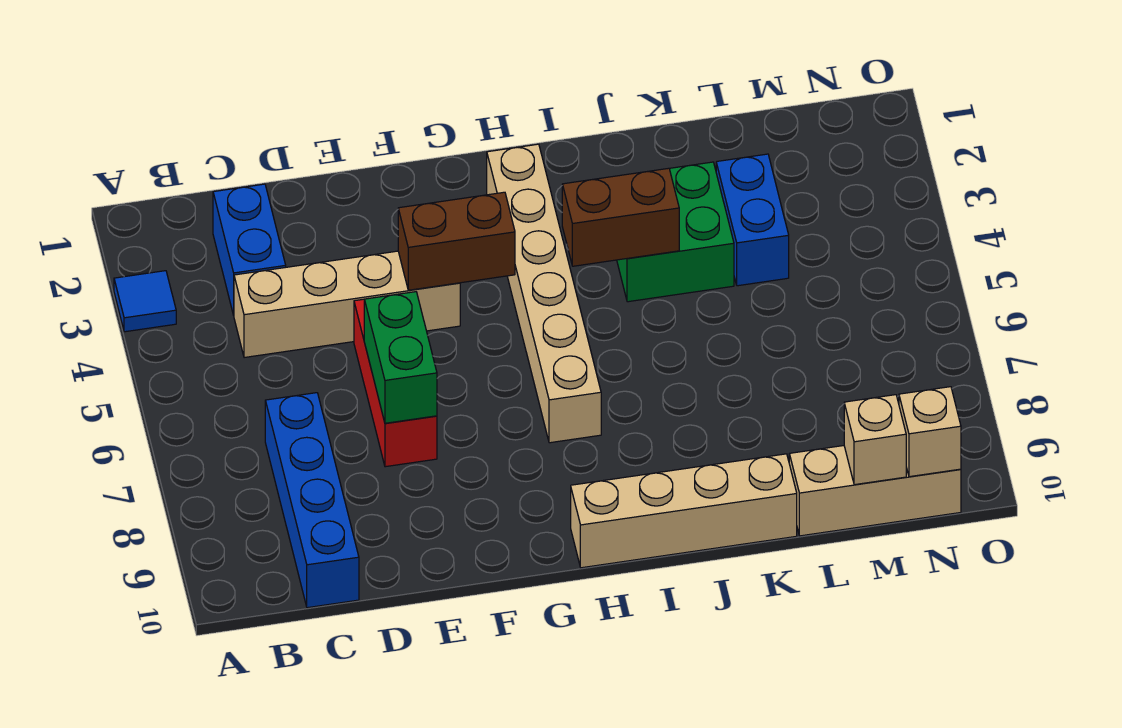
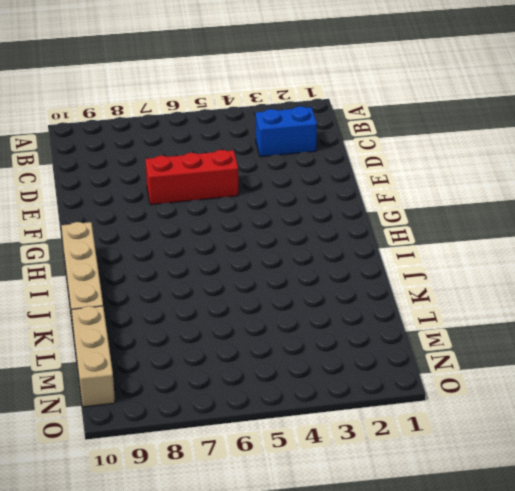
none -> blue 1x1 tile [114,271,176,332]
none -> tan 1x4 brick [234,251,460,358]
none -> blue 1x4 brick [265,393,359,608]

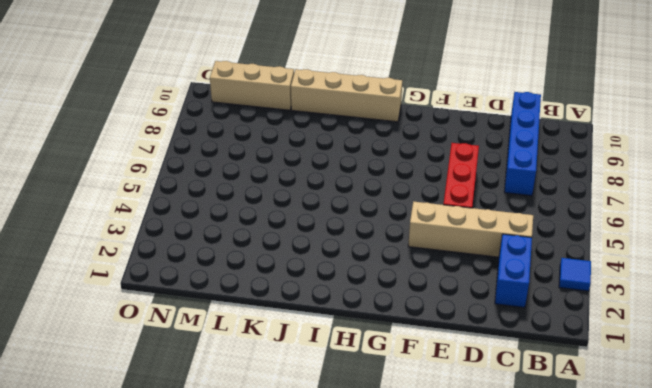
none -> tan 1x6 brick [487,144,601,443]
none -> green 2x2 brick [617,162,734,302]
none -> blue 1x2 brick [716,154,789,286]

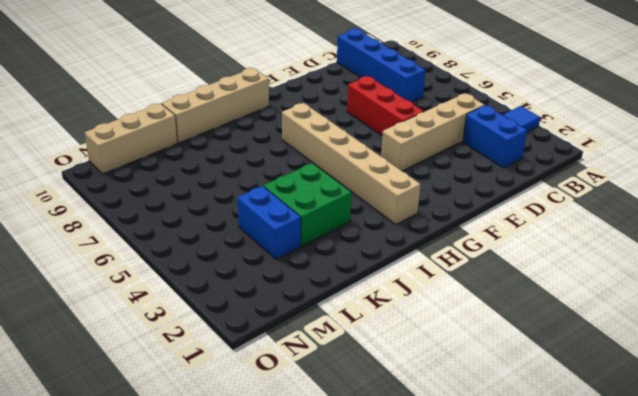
none -> green 1x2 brick [364,292,437,423]
none -> brown 1x2 brick [398,192,515,290]
none -> brown 1x2 brick [562,168,679,266]

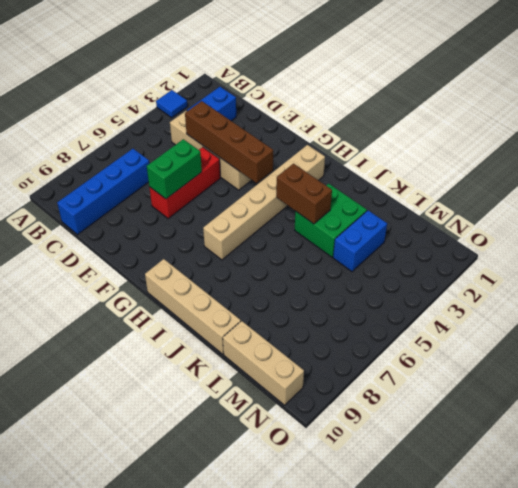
brown 1x4 brick [185,101,273,183] -> brown 1x2 brick [398,192,515,290]
none -> tan 1x1 brick [844,395,906,485]
none -> tan 1x1 brick [899,387,961,477]

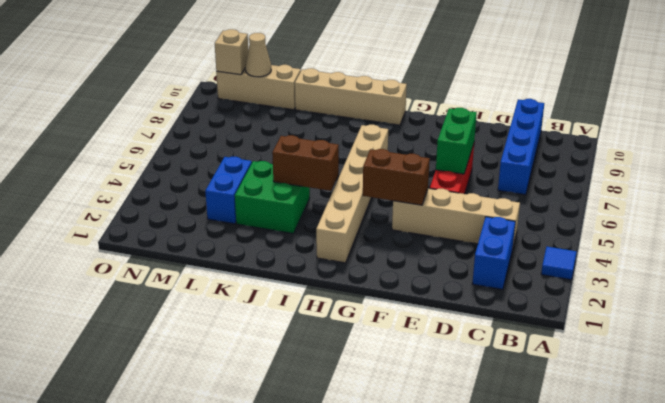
tan 1x1 cone [245,33,271,77] -> tan 1x1 brick [844,395,906,485]

